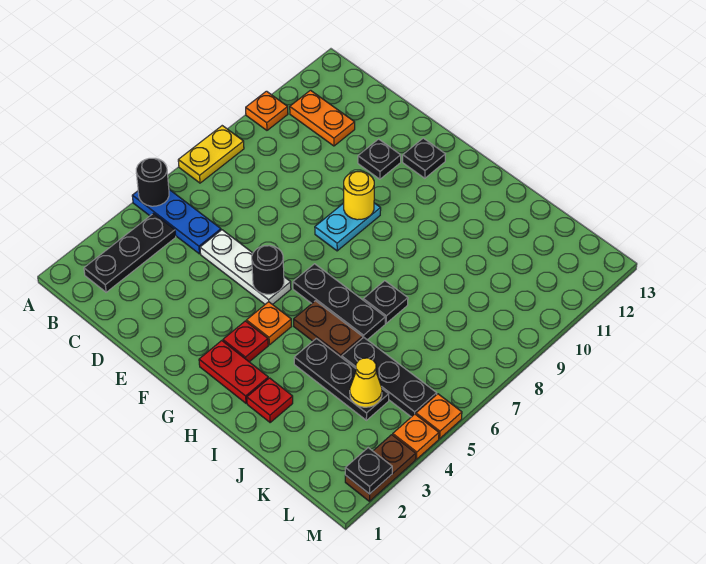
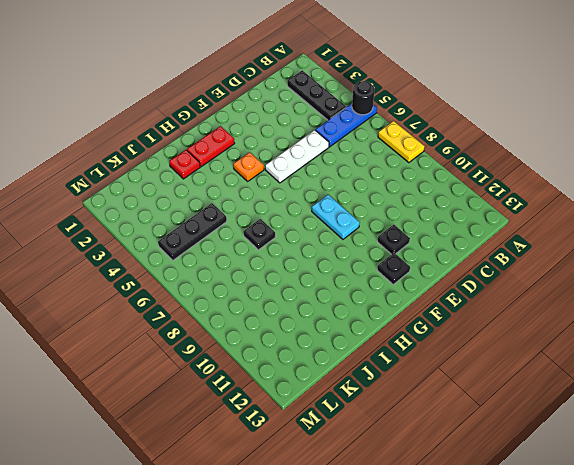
none -> orange 1x1 plate [246,91,288,130]
none -> orange 1x2 plate [290,90,355,146]
none -> red 1x1 plate [223,321,268,362]

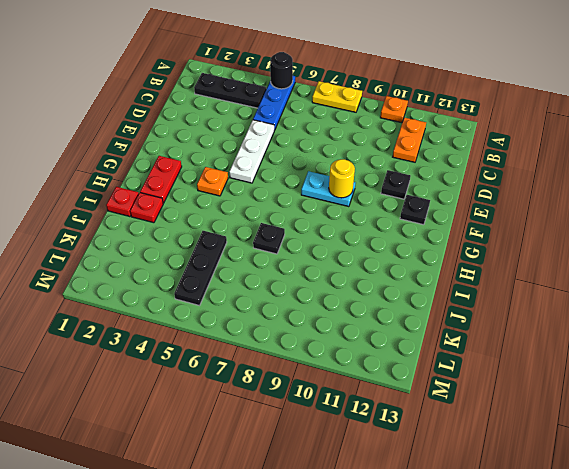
red 1x1 plate [106,187,139,217] -> red 1x1 plate moved to [223,321,268,362]
none -> black 1x3 plate [293,264,385,340]
none -> brown 1x2 plate [294,301,363,357]
none -> black 1x3 plate [294,338,389,420]

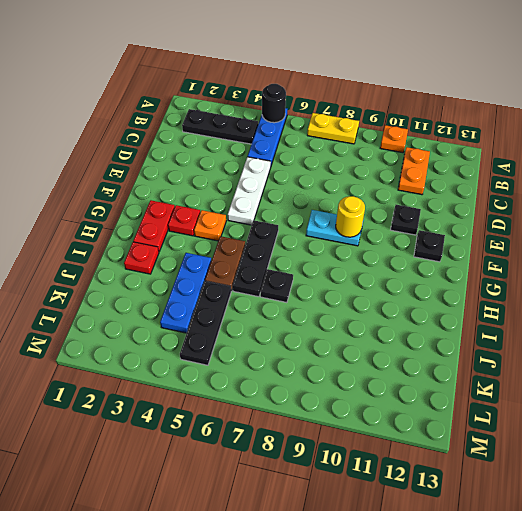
blue 1x3 plate [160,253,211,333] -> black 1x3 plate [294,338,389,420]
none -> brown 1x2 plate [345,435,416,501]
none -> orange 1x1 plate [393,414,439,459]
none -> orange 1x1 plate [416,394,462,438]

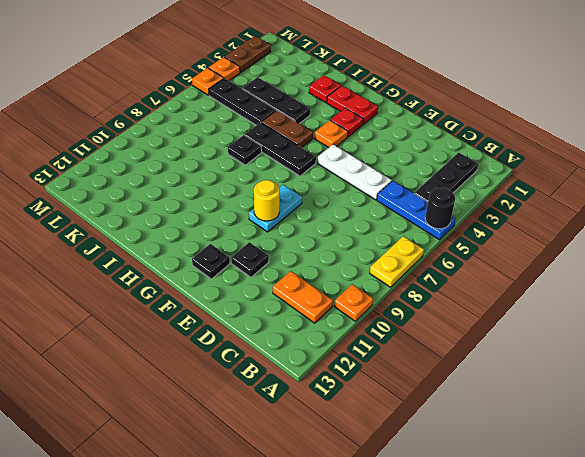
none -> black 1x1 round brick [252,245,284,294]
none -> yellow 1x1 cone [350,358,382,407]
none -> black 1x1 plate [345,448,392,494]

